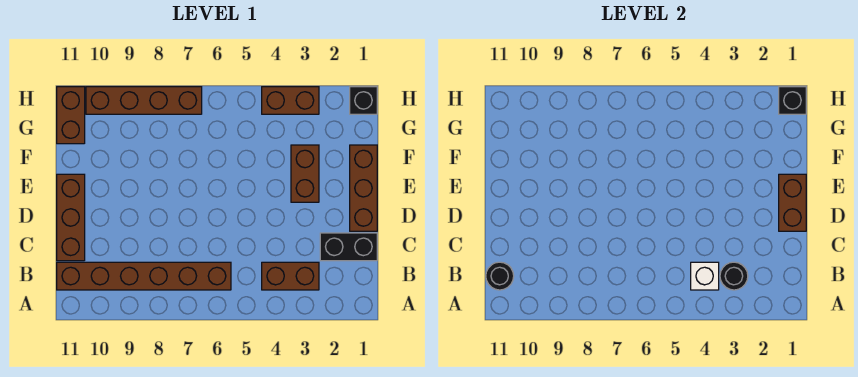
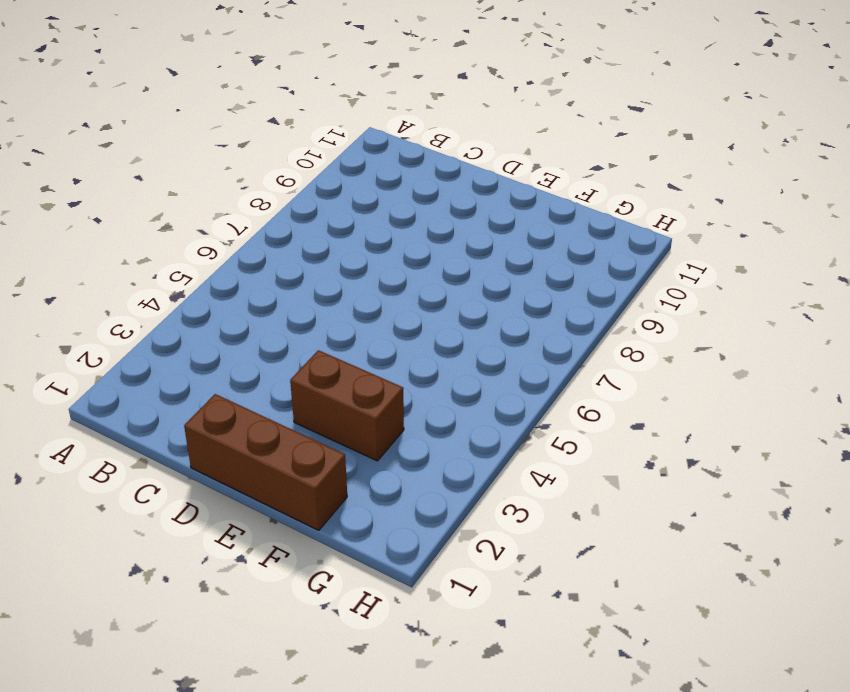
none -> brown 1x2 brick [262,262,319,290]
none -> brown 1x6 brick [57,262,231,290]
none -> black 1x2 brick [320,233,377,261]

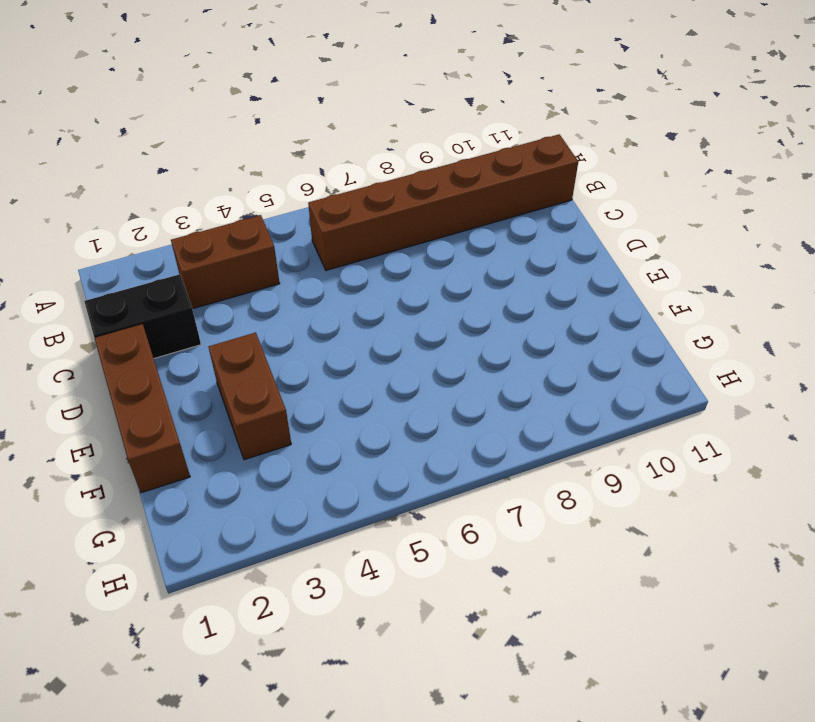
none -> brown 1x3 brick [57,174,85,261]
none -> brown 1x2 brick [57,87,85,144]
none -> black 1x1 brick [350,87,377,114]

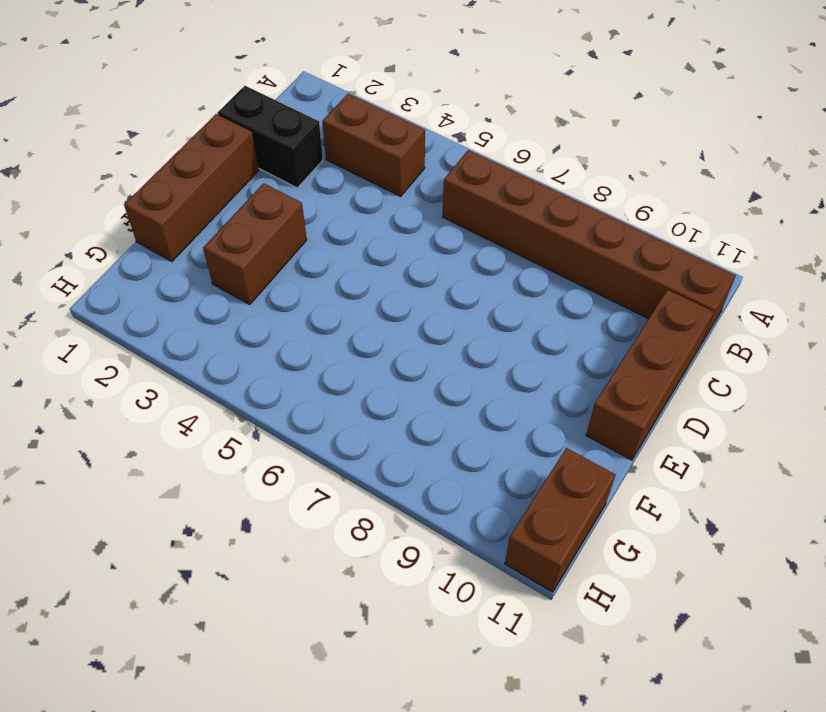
none -> black 1x1 brick [350,87,377,114]
none -> brown 1x2 brick [262,87,319,114]
none -> brown 1x4 brick [86,87,202,114]

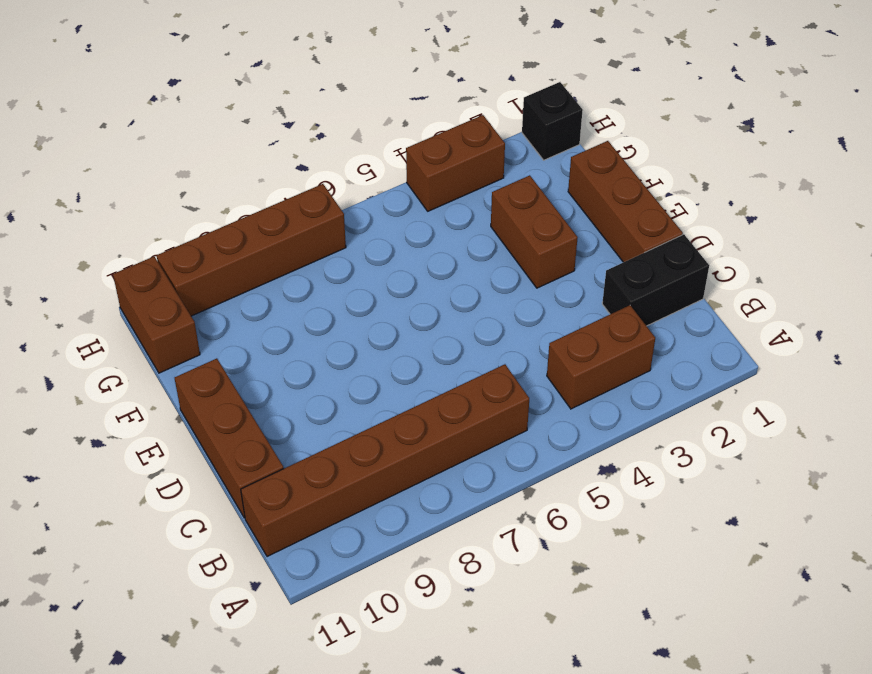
none -> black 1x1 round brick [720,262,748,290]
none -> white 1x1 brick [691,262,719,290]
none -> black 1x1 round brick [486,262,514,290]

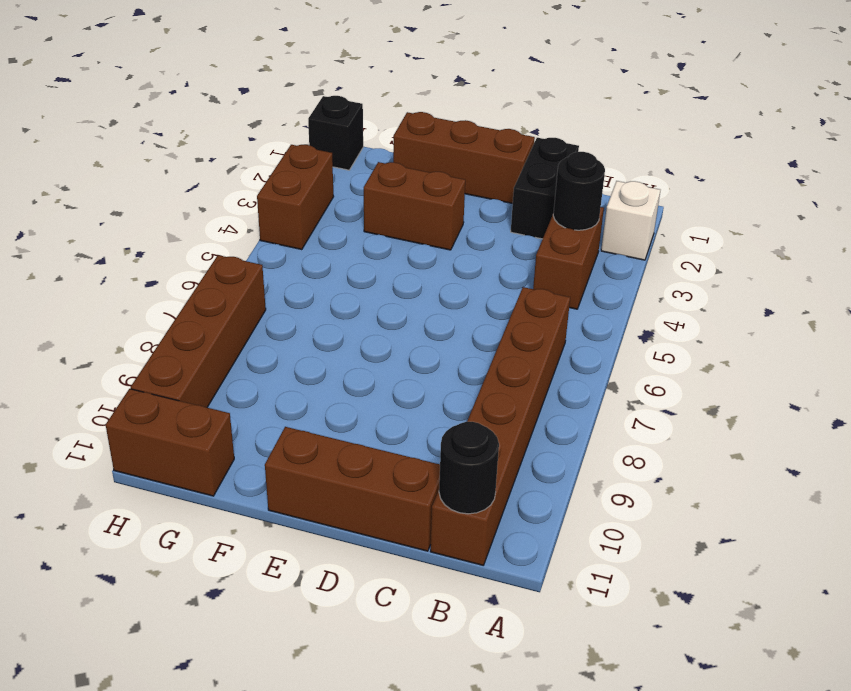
white 1x1 brick [601,181,660,260] -> white 1x1 brick moved to [691,262,719,290]
none -> brown 1x2 brick [779,174,806,231]
none -> black 1x1 brick [779,87,806,114]

